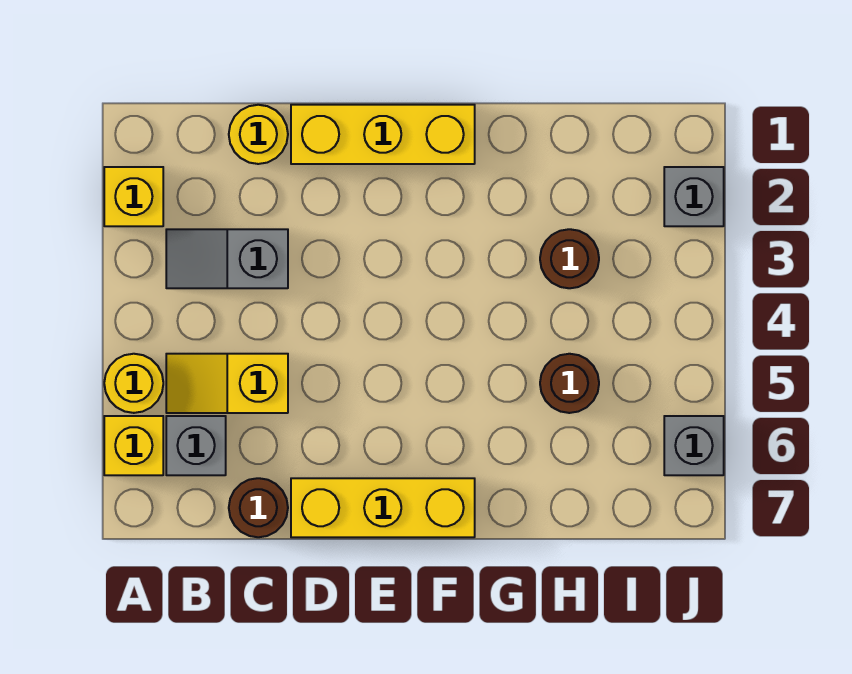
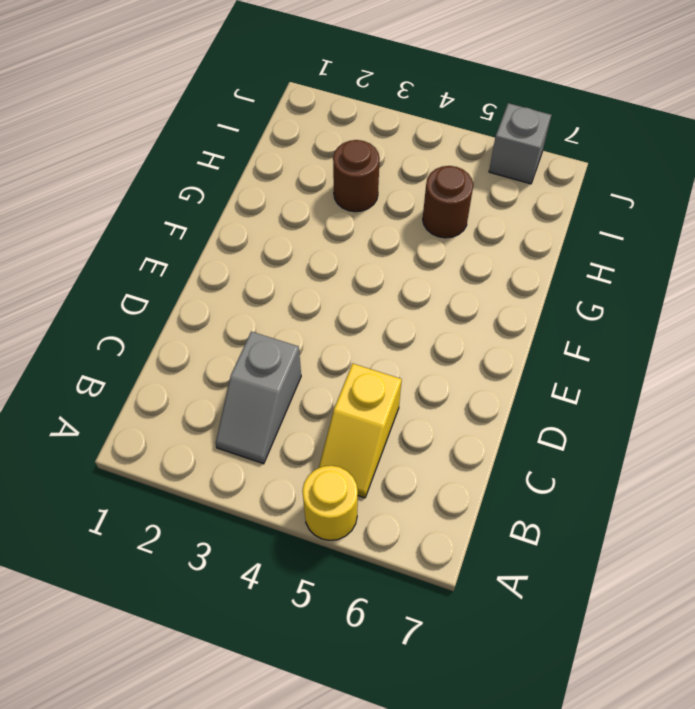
none -> yellow 1x1 brick [104,167,163,226]
none -> yellow 1x1 brick [104,416,163,475]
none -> grey 1x1 brick [166,416,226,475]

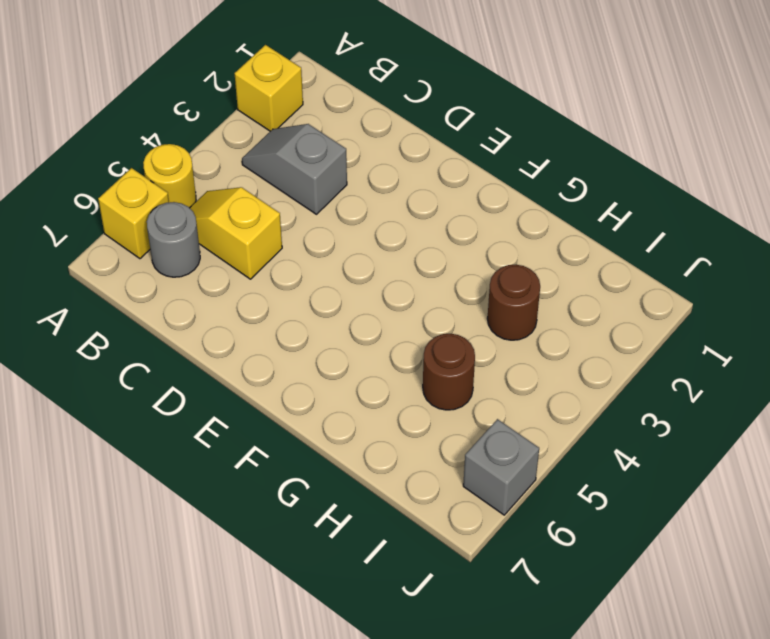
grey 1x1 round brick [147,202,200,277] -> grey 1x1 brick [166,416,226,475]
none -> yellow 1x1 round brick [229,105,288,164]
none -> brown 1x1 round brick [229,478,288,537]
none -> yellow 1x3 brick [291,105,475,164]

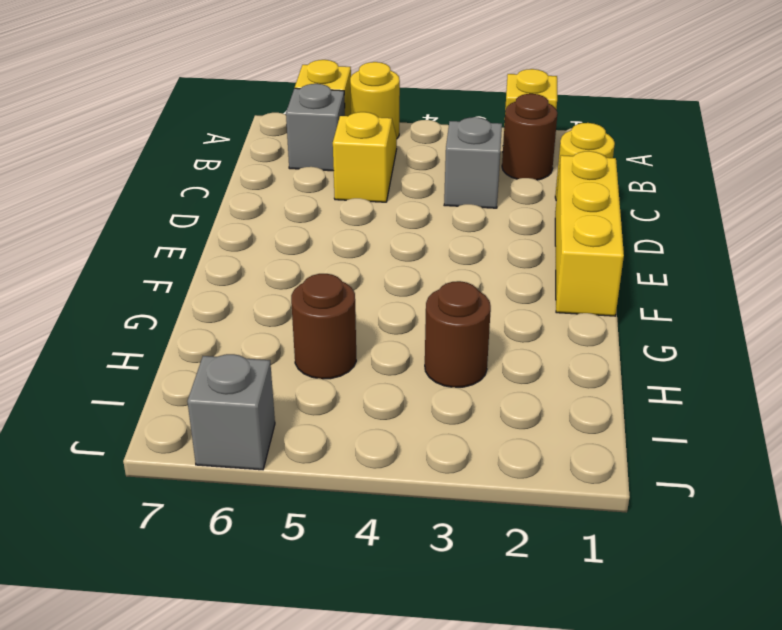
brown 1x1 round brick [502,94,557,180] -> brown 1x1 round brick moved to [229,478,288,537]
none -> yellow 1x3 brick [291,478,475,537]
none -> grey 1x1 brick [664,167,724,226]

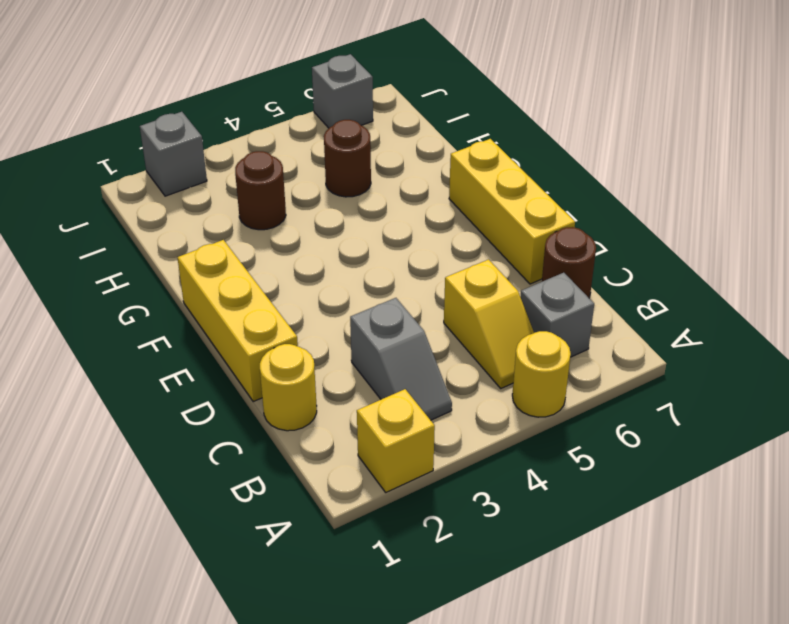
none -> yellow 1x1 brick [104,416,163,475]

